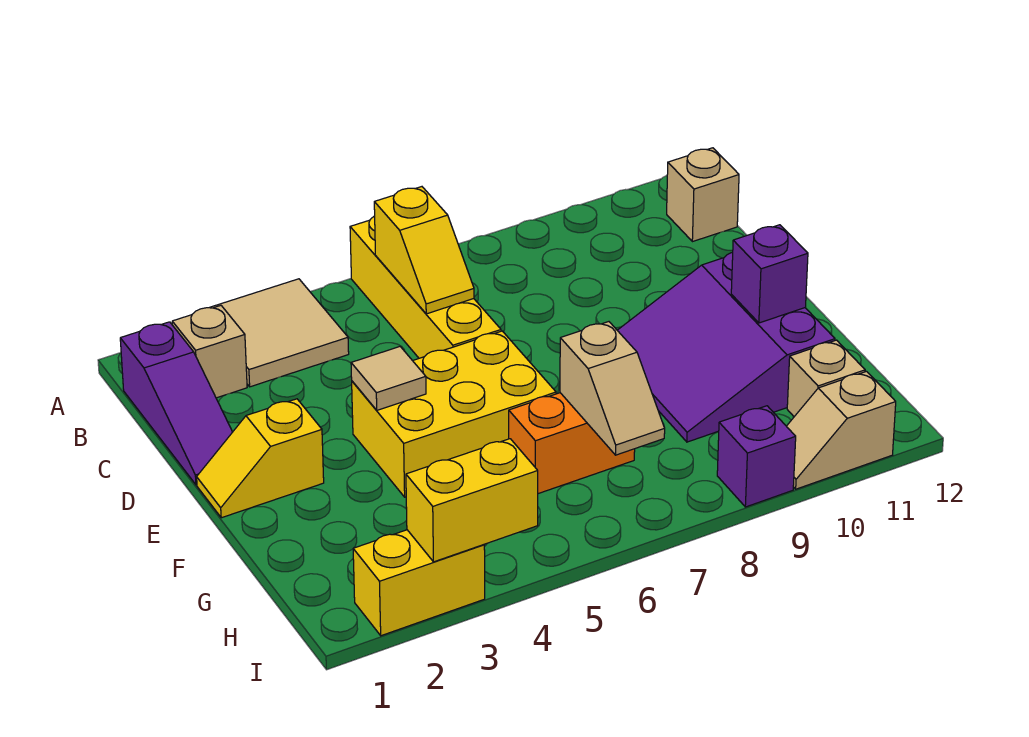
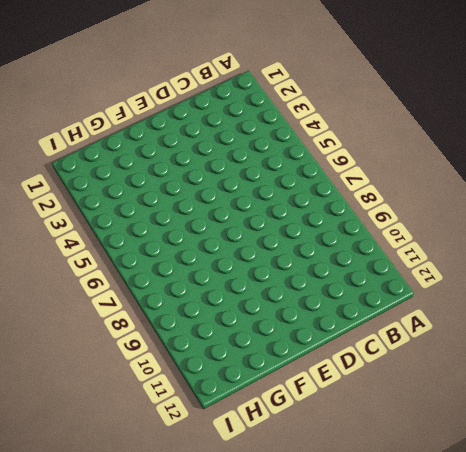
none -> tan 2x2 tile [210,279,349,387]
none -> yellow 1x4 brick [350,216,501,358]
none -> purple 1x3 slope [120,322,232,485]

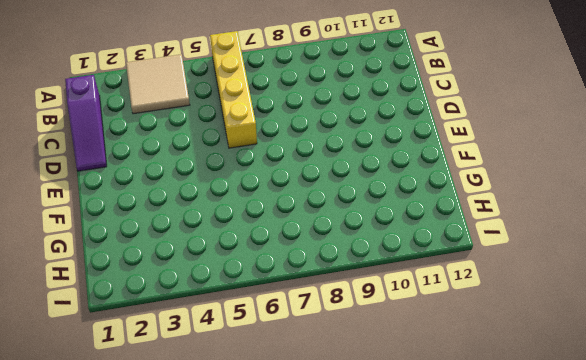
none -> tan 1x1 brick [172,306,247,398]
none -> tan 1x1 brick [667,148,739,242]
none -> yellow 1x2 slope [197,399,324,518]

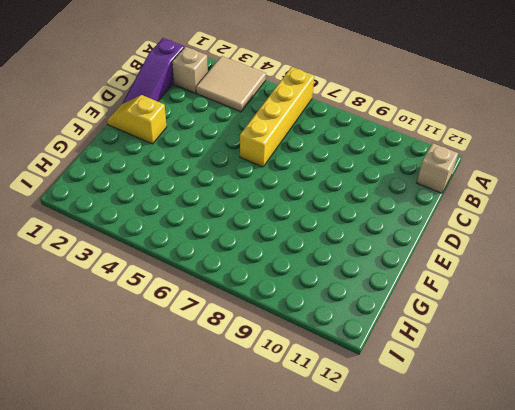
none -> yellow 2x3 brick [352,331,556,497]
none -> purple 3x3 slope [617,252,835,442]
none -> orange 1x2 brick [509,393,635,494]

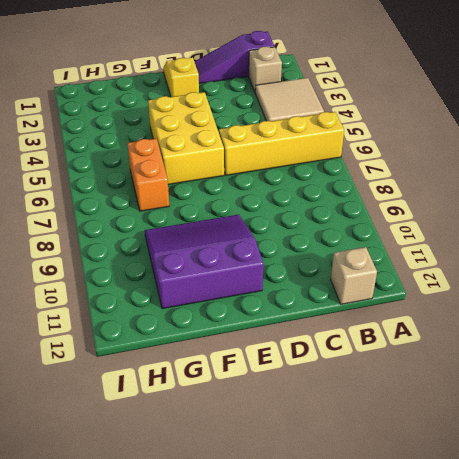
none -> tan 1x1 brick [787,340,865,417]
none -> yellow 1x2 brick [353,530,485,636]
none -> purple 1x1 brick [717,406,796,507]

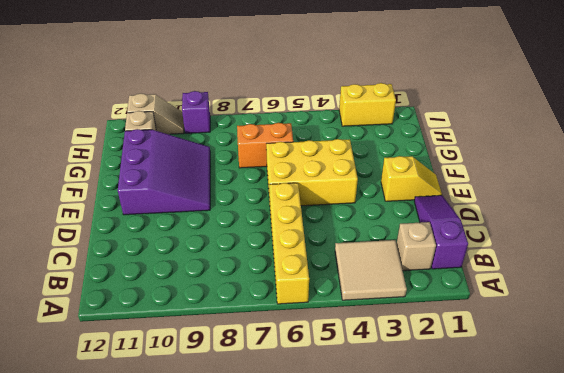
none -> tan 1x1 brick [667,148,739,242]
none -> yellow 1x2 slope [374,187,474,314]
none -> tan 1x1 tile [351,347,426,410]

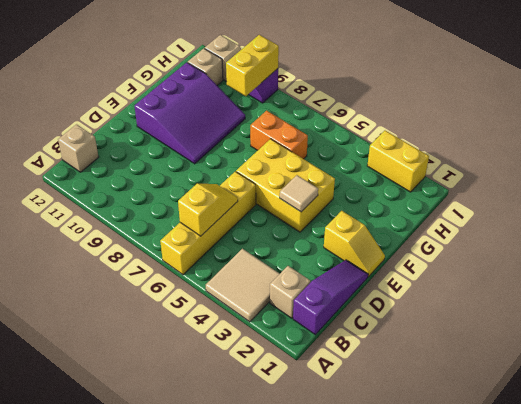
yellow 1x2 brick [226,35,279,96] -> yellow 1x2 brick turned to [406,439,538,562]
none -> purple 1x1 brick [731,225,808,323]
none -> tan 1x2 slope [560,322,665,455]

